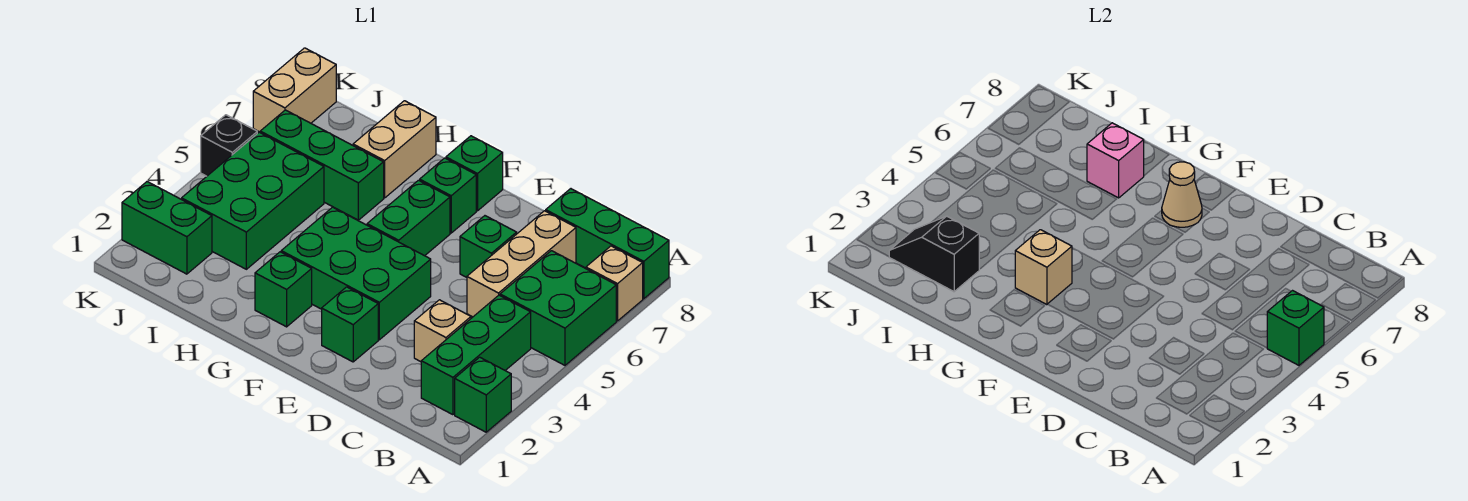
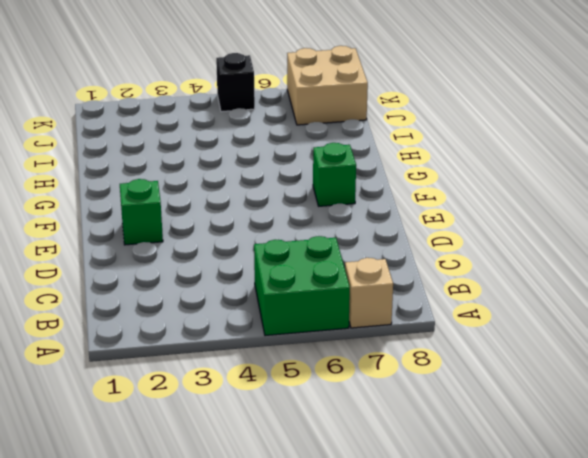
tan 2x2 brick [287,46,368,125] -> tan 1x2 brick [253,48,336,132]
none -> green 1x1 brick [455,357,511,432]
none -> green 1x3 brick [546,189,669,299]
none -> green 1x3 brick [421,295,531,415]

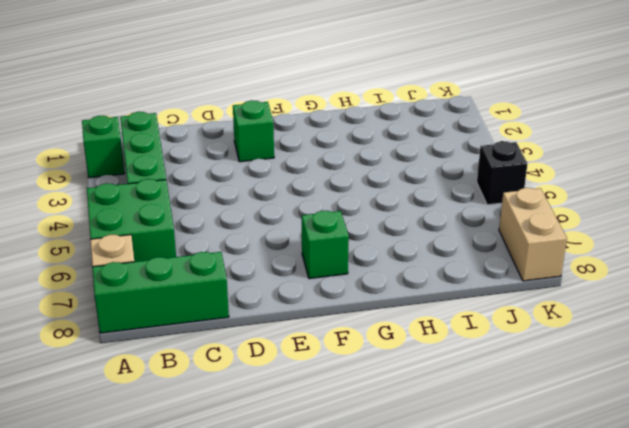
none -> tan 1x1 brick [414,300,471,362]
none -> tan 1x3 brick [467,211,576,317]
none -> green 1x1 brick [460,216,517,277]

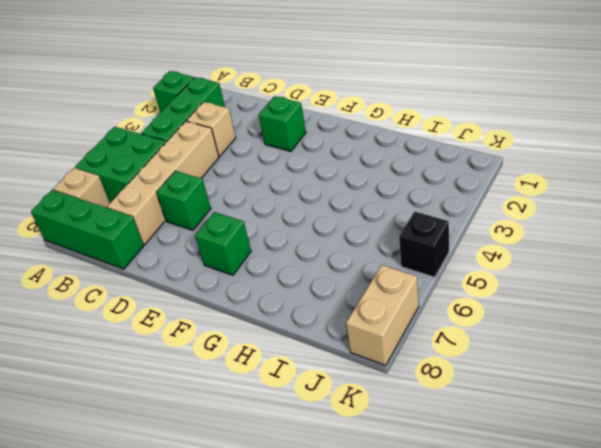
tan 1x4 brick [107,121,219,245] -> tan 1x3 brick [467,211,576,317]
none -> green 2x3 brick [281,207,431,340]
none -> green 1x2 brick [367,180,450,256]
none -> green 1x1 brick [446,136,503,211]

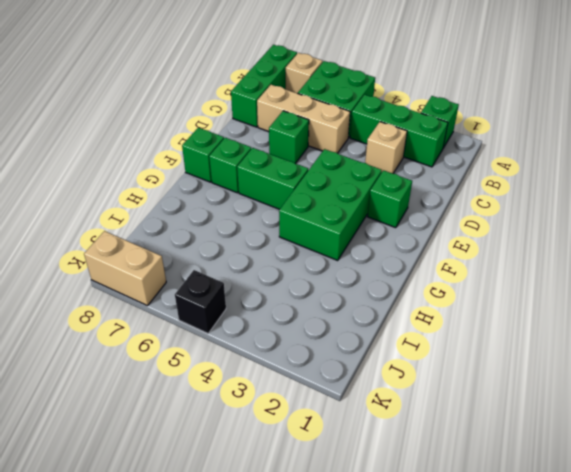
none -> green 1x1 brick [255,252,312,327]
none -> green 1x3 brick [260,110,384,220]
none -> tan 1x2 brick [353,101,436,198]

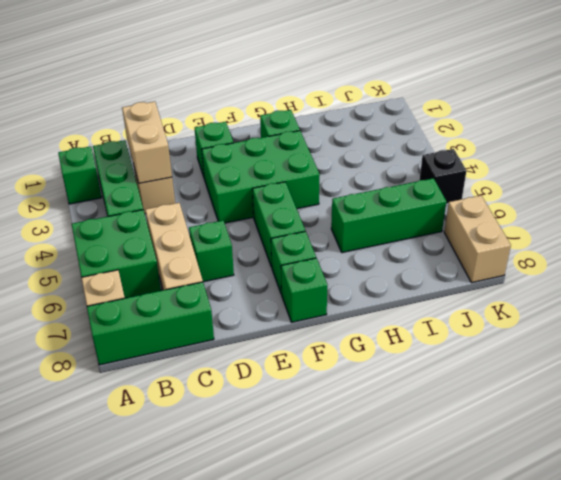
tan 1x2 brick [122,102,172,183] -> tan 1x2 brick moved to [353,101,436,198]
none -> green 2x3 brick [182,132,324,269]
none -> green 1x2 brick [122,182,212,274]
none -> green 1x1 brick [1267,291,1324,365]

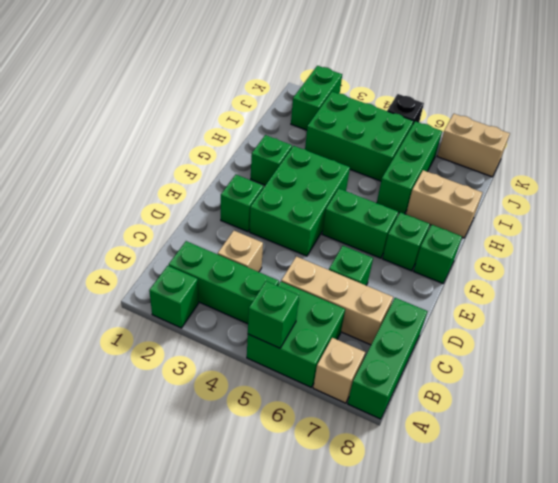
none -> tan 1x1 cone [1162,162,1202,227]
none -> tan 1x1 brick [1015,230,1072,305]
none -> pink 1x1 brick [1087,123,1144,198]

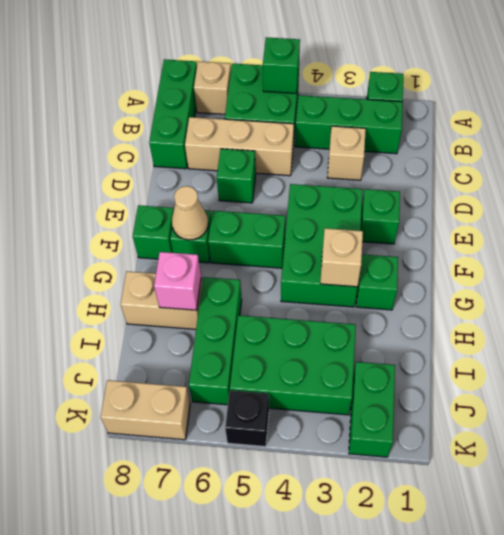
none -> black 1x2 slope [889,216,980,292]

